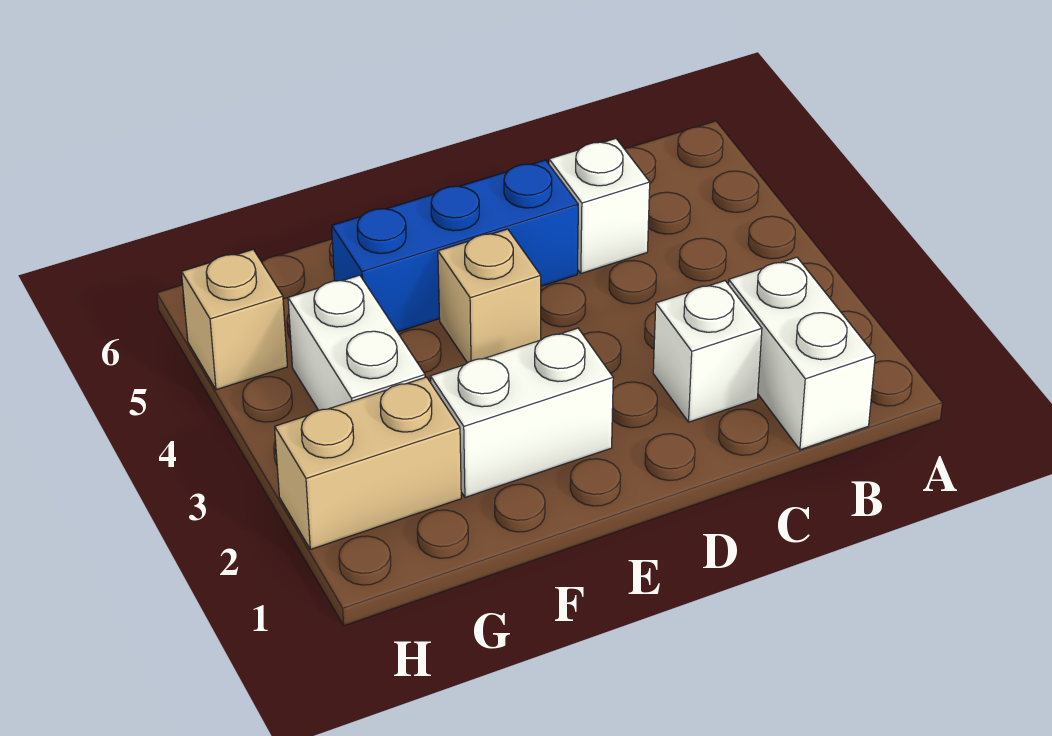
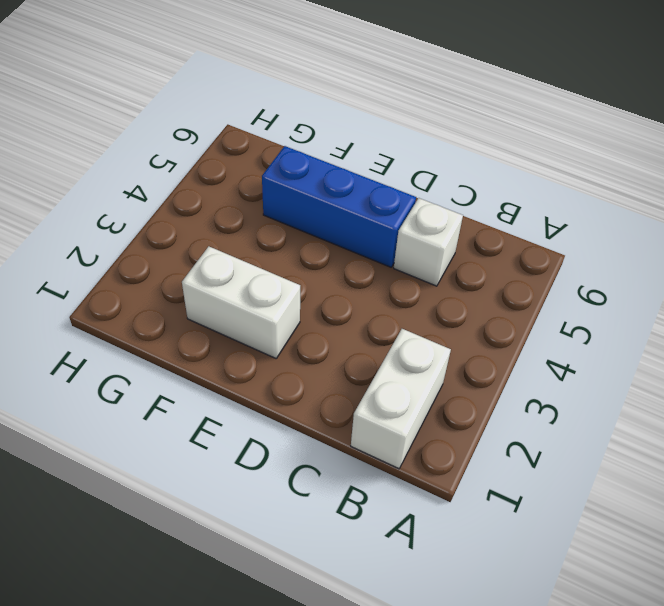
none -> white 1x1 brick [653,281,762,422]
none -> tan 1x1 brick [438,229,541,363]

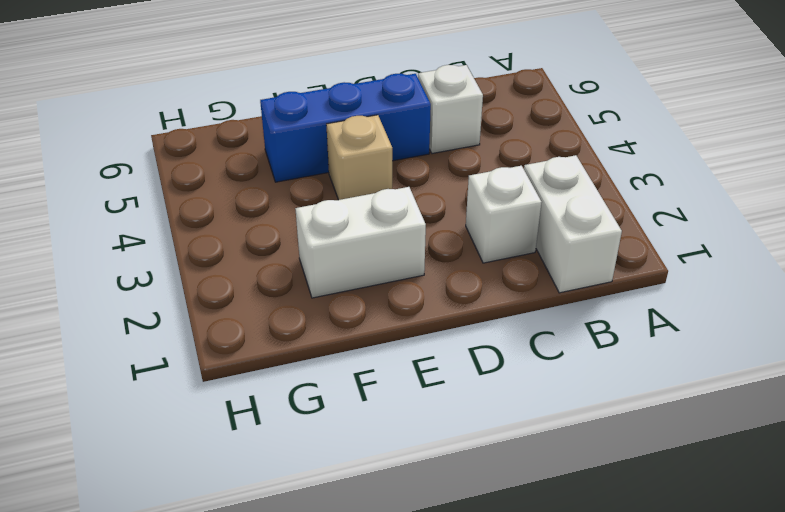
none -> tan 1x2 brick [275,377,461,549]
none -> white 1x2 brick [288,275,425,410]

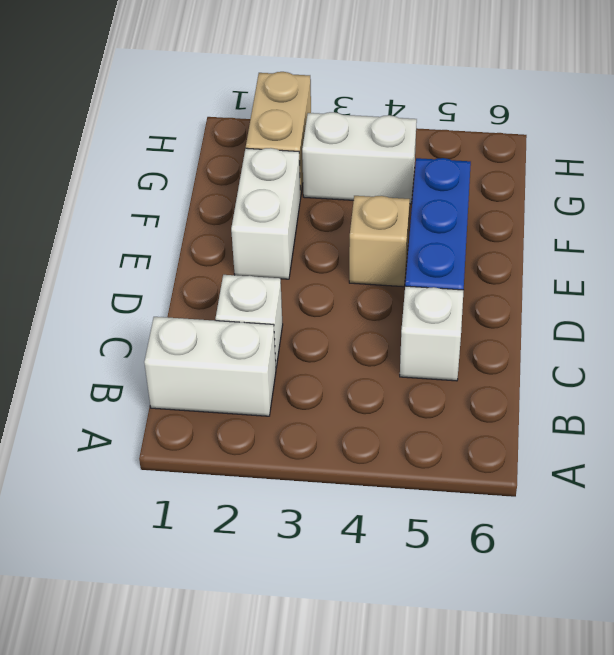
none -> tan 1x1 brick [182,250,287,390]

